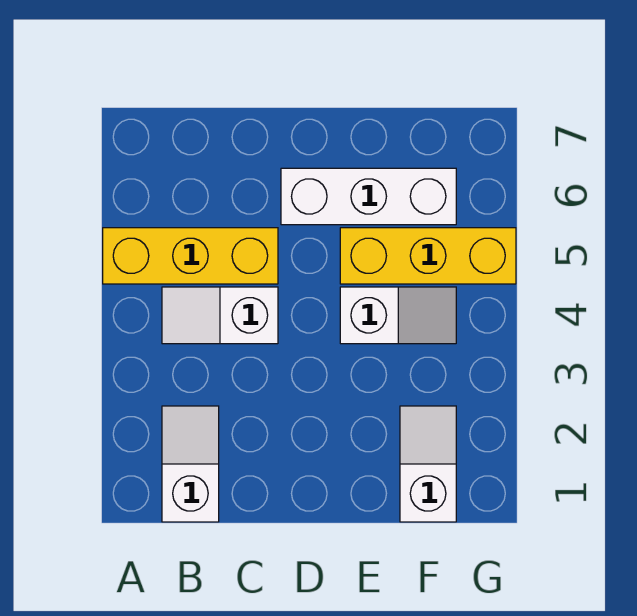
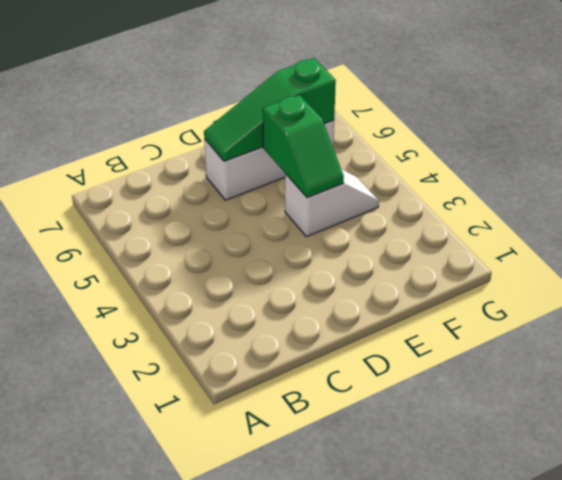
green 1x3 slope [204,58,336,161] -> none
green 1x2 slope [263,95,344,198] -> none
none -> yellow 1x3 brick [103,228,278,284]
none -> white 1x2 slope [162,406,219,522]

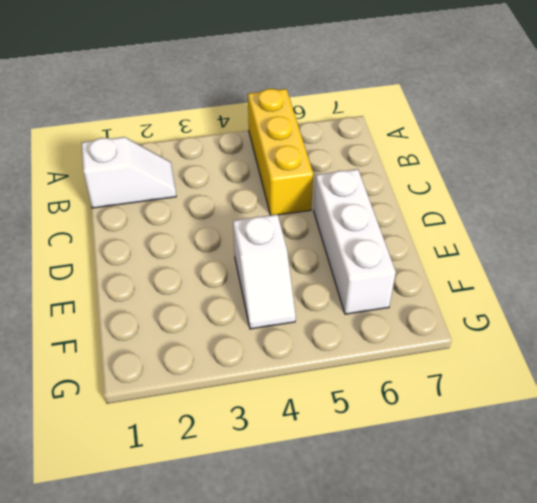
none -> white 1x2 slope [162,287,278,344]
none -> yellow 1x3 brick [340,228,516,284]

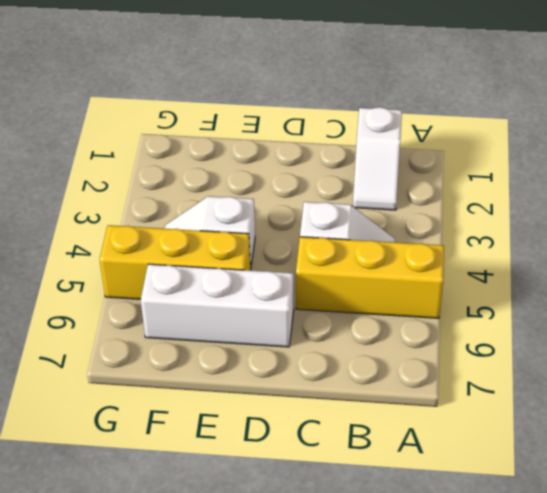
none -> white 1x2 slope [400,406,456,522]

